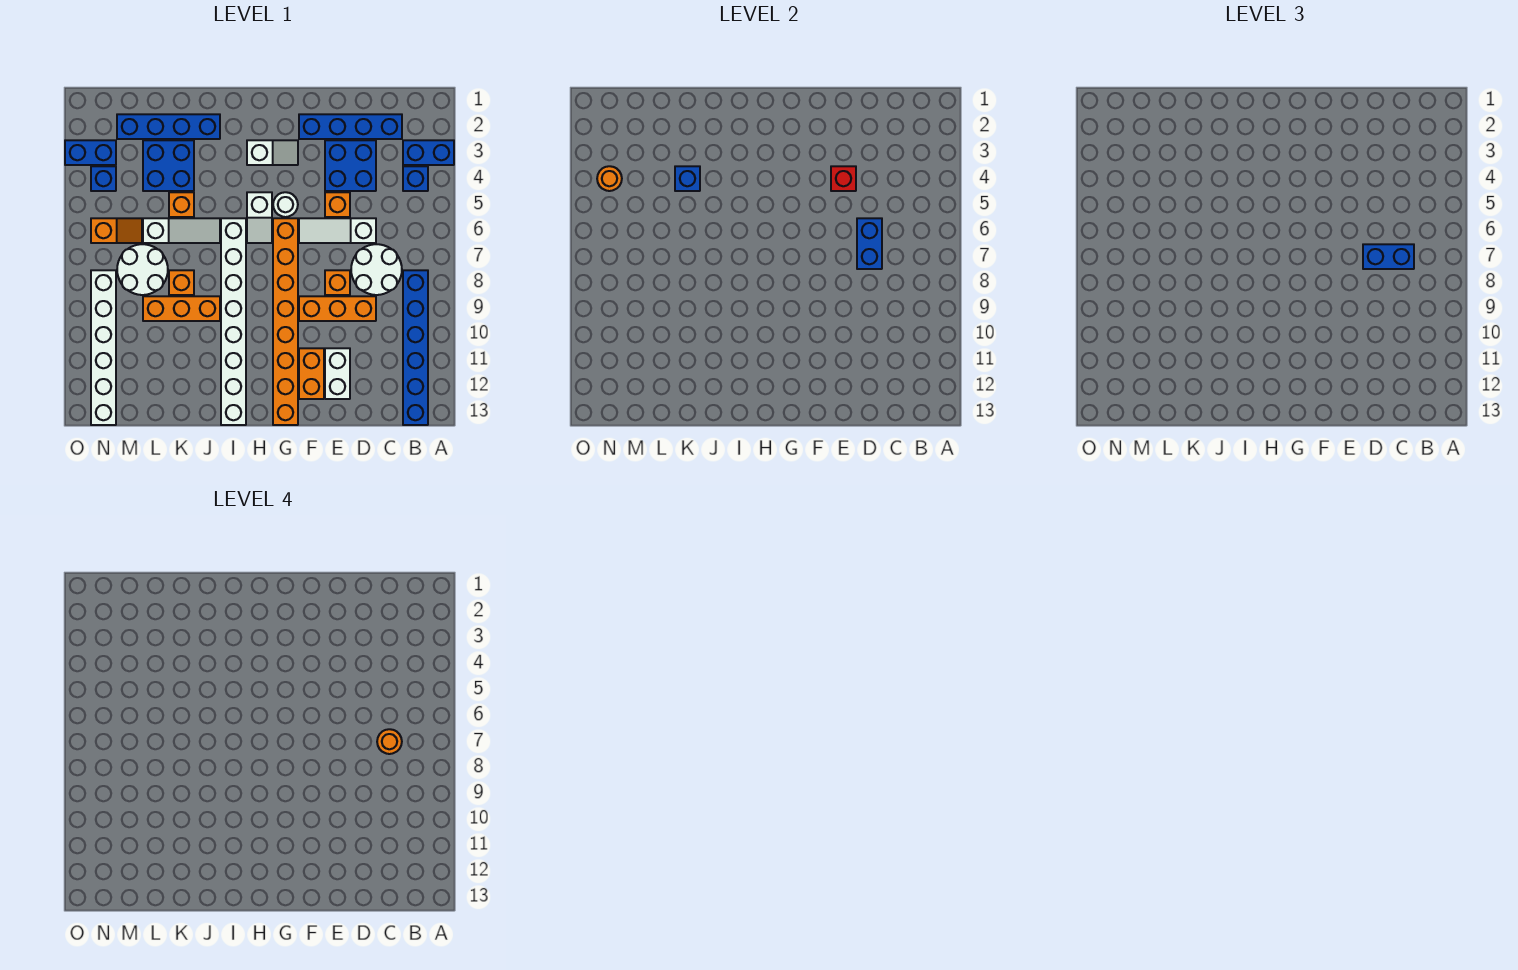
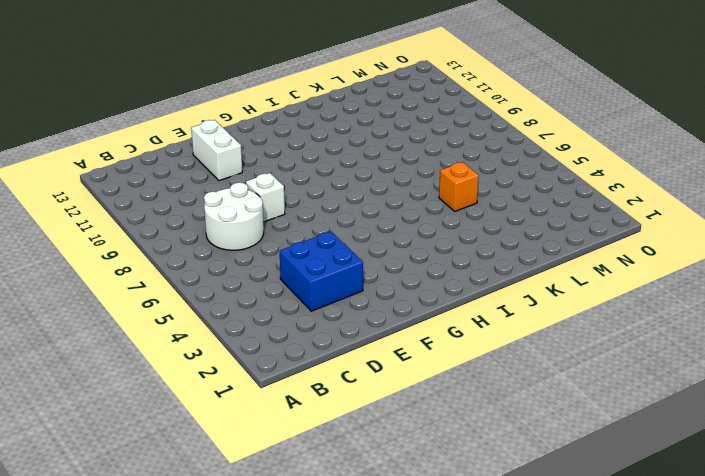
white 1x1 brick [246,173,285,222] -> orange 1x1 brick [325,270,350,295]
none -> blue 1x2 brick [403,140,454,165]
none -> blue 1x1 brick [403,166,428,191]
none -> blue 1x6 brick [403,270,428,425]
none -> blue 1x4 brick [299,114,402,139]

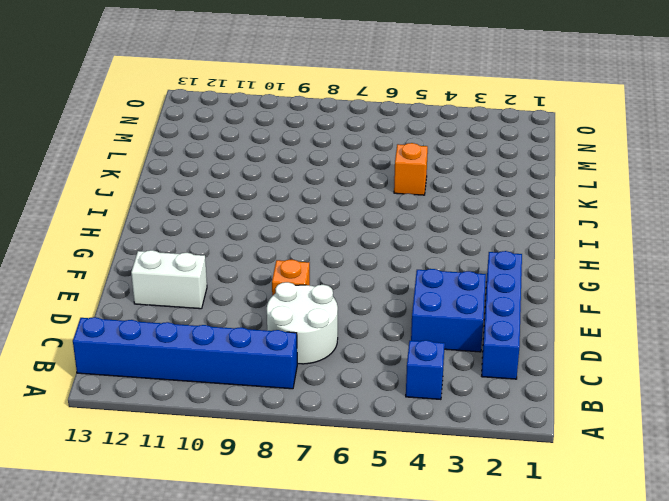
none -> blue 1x2 brick [403,140,454,165]
none -> white 1x3 slope [299,218,376,243]
none -> orange 1x3 brick [299,296,376,321]
none -> orange 1x1 brick [325,192,350,217]

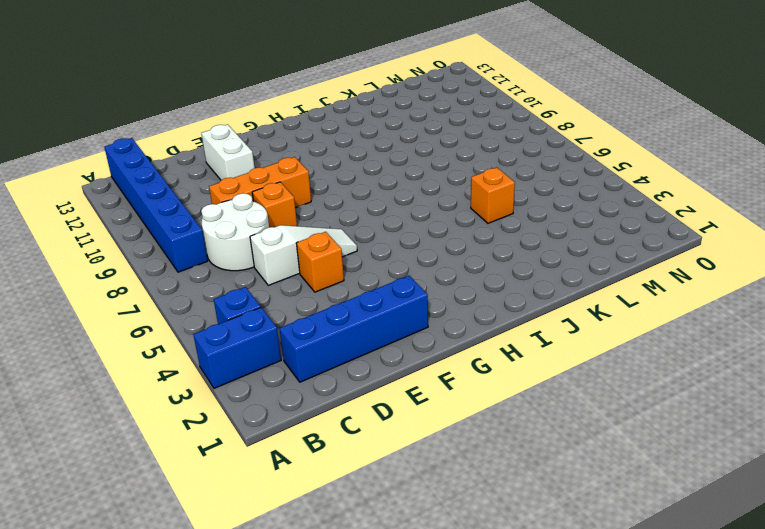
none -> blue 2x2 brick [325,140,376,191]
none -> orange 1x2 brick [299,348,324,399]
none -> white 1x2 slope [247,140,298,165]
none -> white 1x1 round brick [273,192,298,217]

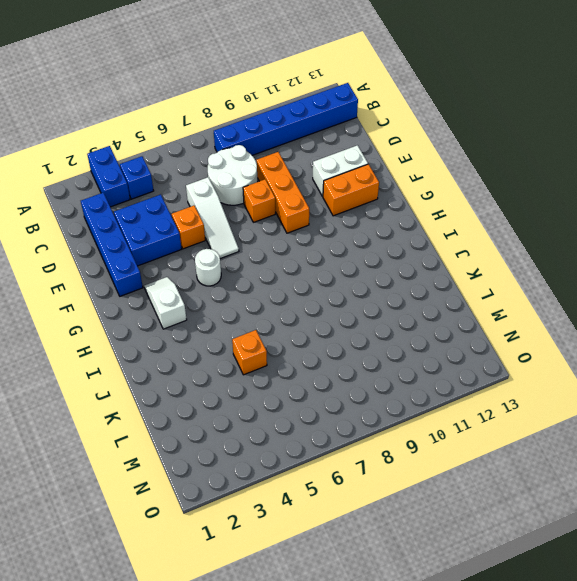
none -> orange 1x8 brick [273,218,298,425]
none -> white 1x2 slope [247,192,272,243]
none -> white 1x8 brick [221,218,246,425]
none -> blue 1x4 brick [117,114,220,139]

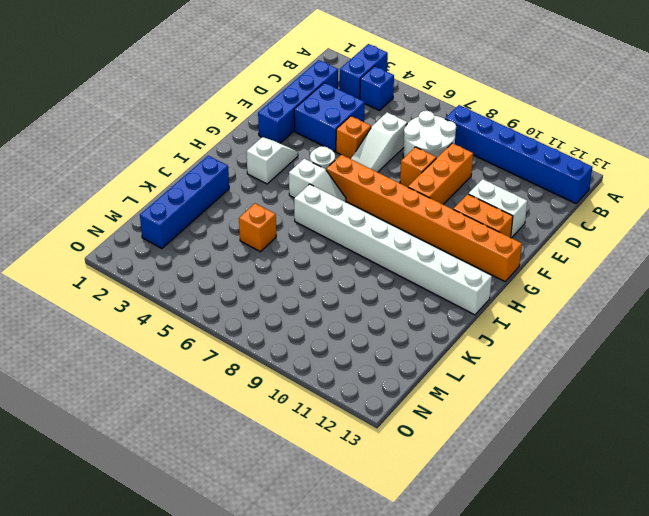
none -> white 1x3 slope [143,218,220,243]
none -> orange 1x3 brick [143,296,220,321]
none -> blue 2x2 brick [143,140,194,191]
none -> orange 1x1 brick [169,270,194,295]

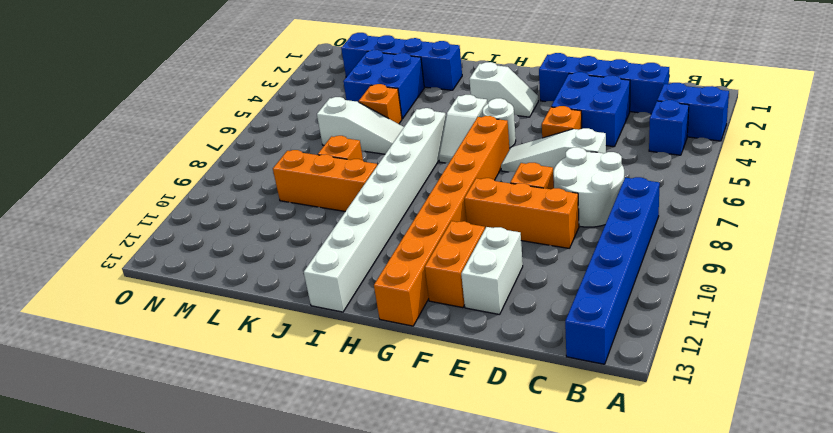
none -> white 2x2 round brick [117,244,168,295]
none -> orange 1x2 slope [91,218,142,243]
none -> blue 1x2 brick [65,140,116,165]
none -> blue 1x1 brick [91,166,116,191]

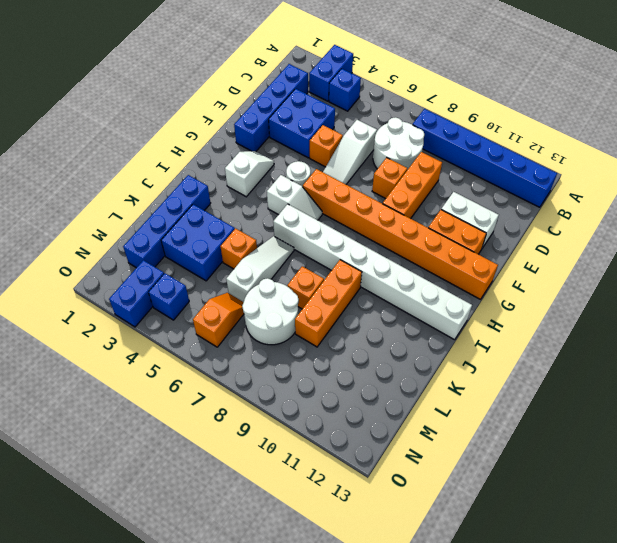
none -> white 1x6 brick [91,270,116,425]
none -> blue 1x2 brick [857,218,882,269]
none -> red 1x1 brick [831,166,856,191]
none -> blue 1x1 brick [675,166,700,191]

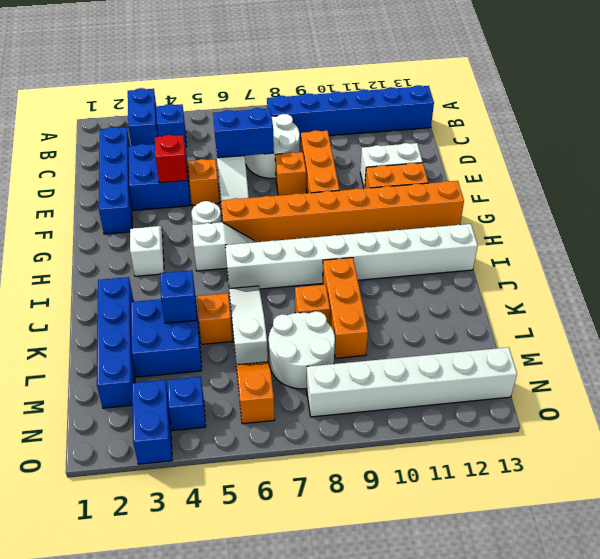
none -> orange 1x1 round brick [597,166,622,191]
none -> blue 1x2 brick [1363,244,1414,269]
none -> orange 1x1 round brick [377,729,402,754]

